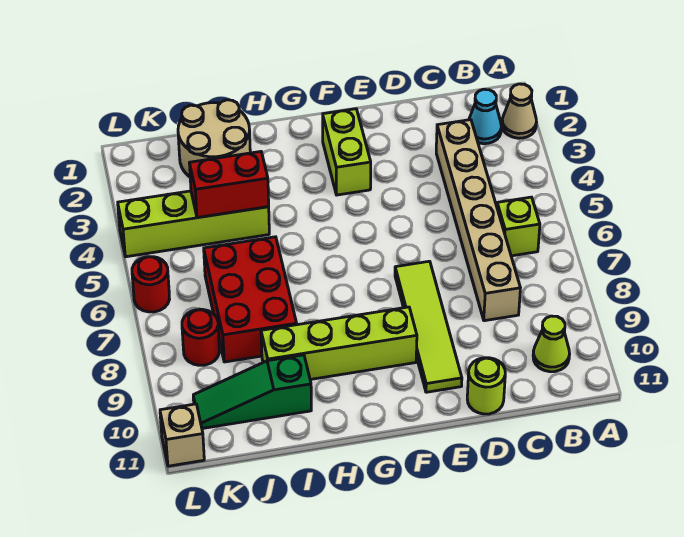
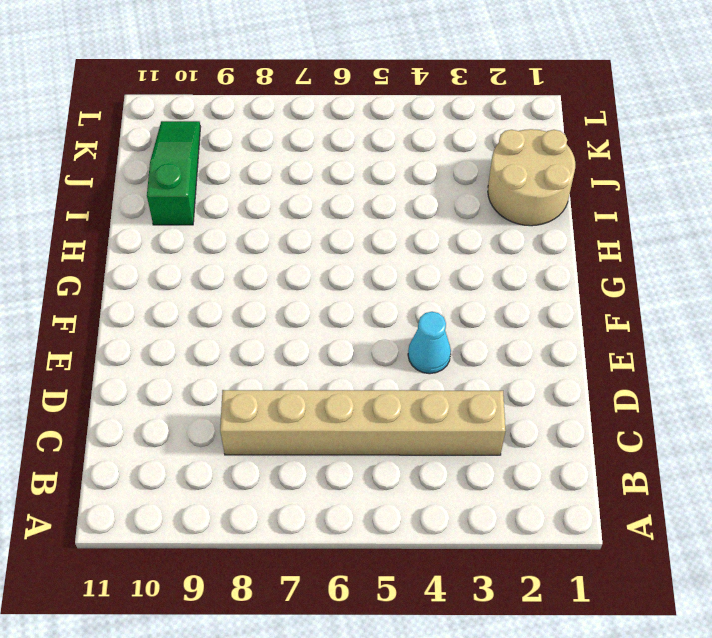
cyan 1x1 cone [408,312,451,374] -> cyan 1x1 cone moved to [469,89,501,144]
none -> tan 1x1 cone [502,84,537,138]
none -> lime 1x1 brick [497,197,540,256]
none -> lime 1x1 cone [533,316,570,372]

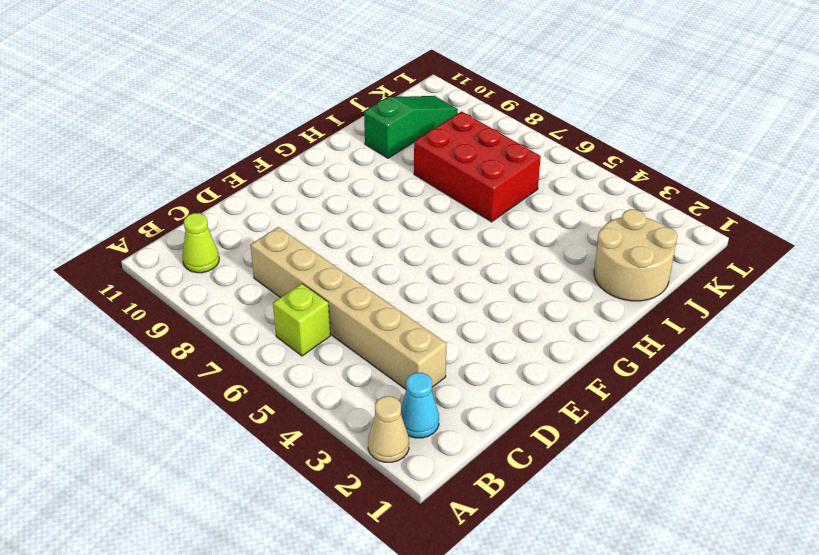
none -> lime 1x1 round brick [467,358,505,414]
none -> lime 1x4 tile [395,261,462,392]
none -> lime 1x2 brick [323,109,371,195]

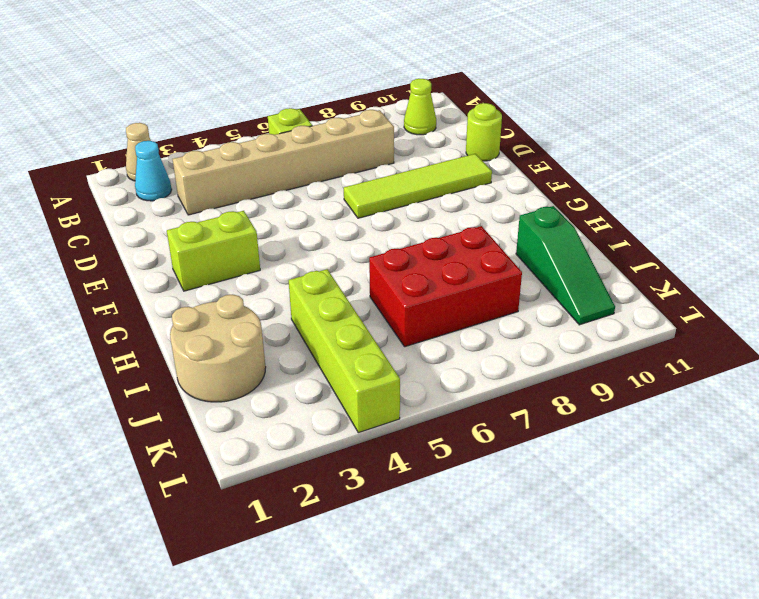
none -> lime 1x4 brick [261,307,417,380]
none -> red 1x1 round brick [182,309,219,365]
none -> red 1x1 round brick [132,257,170,312]

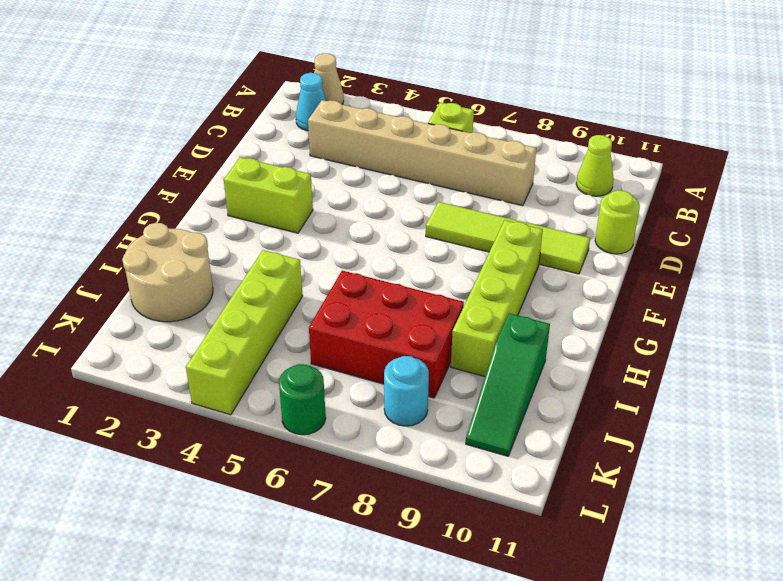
cyan 1x1 round brick [384,356,429,426] -> red 1x1 round brick [182,309,219,365]
green 1x1 round brick [279,364,326,435] -> red 1x1 round brick [132,257,170,312]
none -> tan 1x1 brick [160,404,204,466]
none -> red 1x2 brick [189,152,269,218]

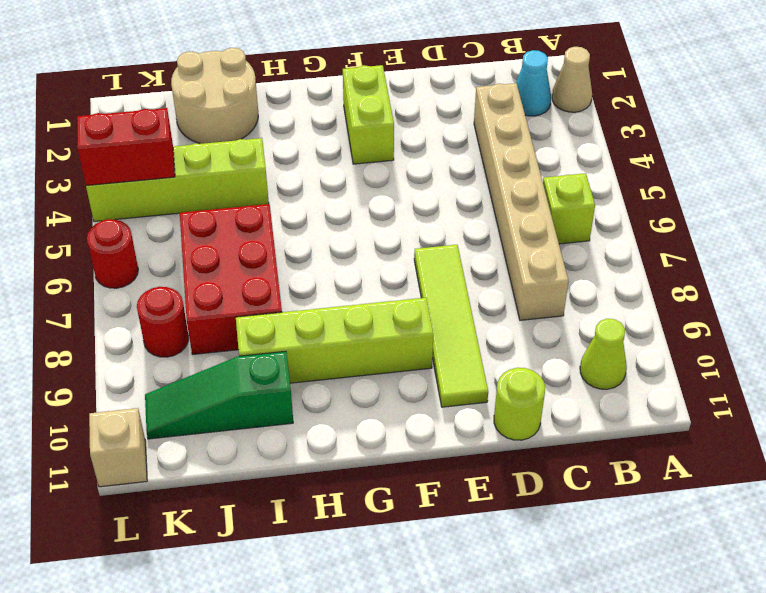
red 1x2 brick [77,108,175,185] -> red 1x2 brick moved to [189,152,269,218]

